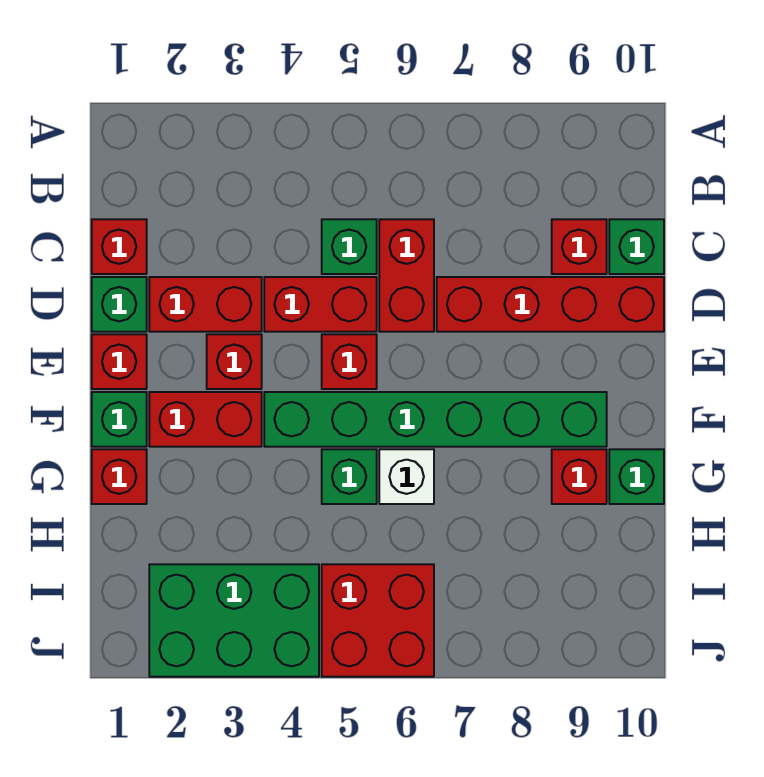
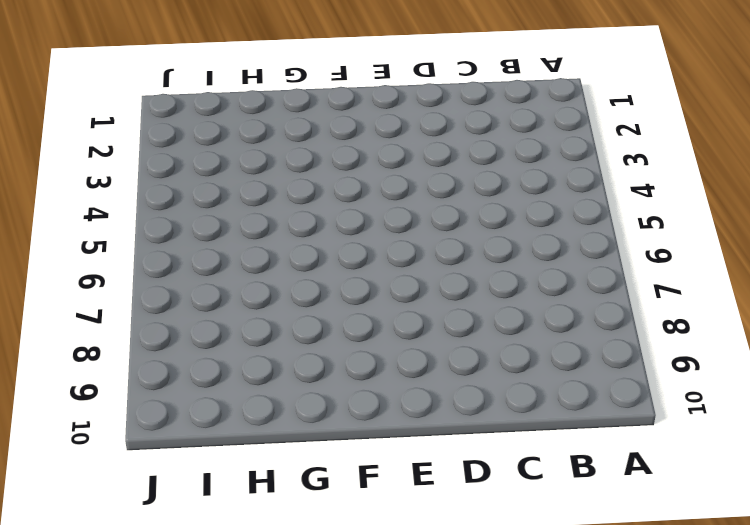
none -> red 1x1 brick [92,219,147,274]
none -> green 1x1 brick [322,219,377,274]
none -> red 1x2 brick [379,219,434,332]

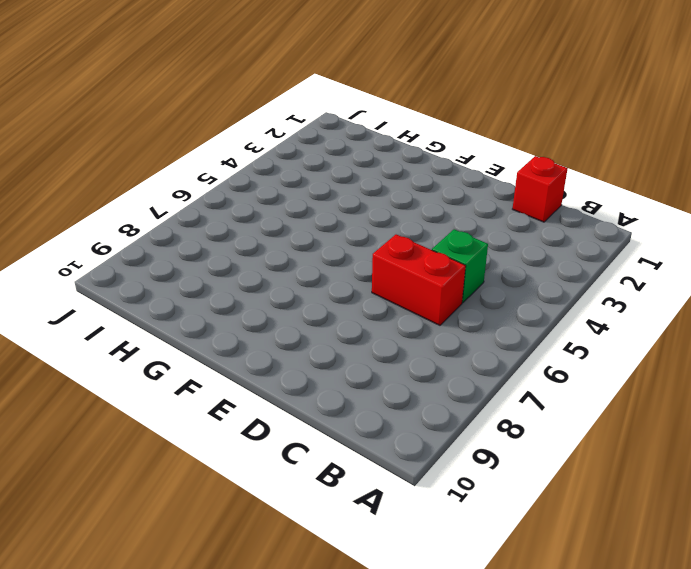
none -> red 1x1 brick [552,219,607,274]
none -> green 1x1 brick [609,219,664,274]
none -> green 1x1 brick [92,277,147,332]

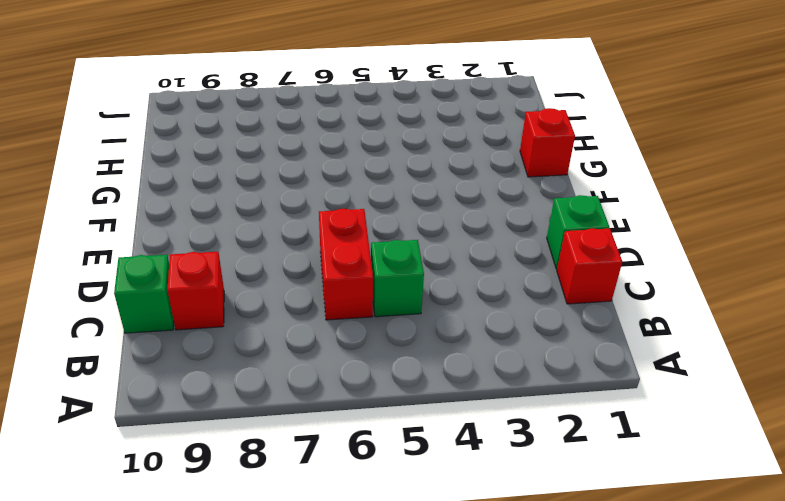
none -> red 1x2 brick [149,277,262,332]
none -> red 1x2 brick [264,277,377,332]
none -> red 1x4 brick [437,277,664,332]

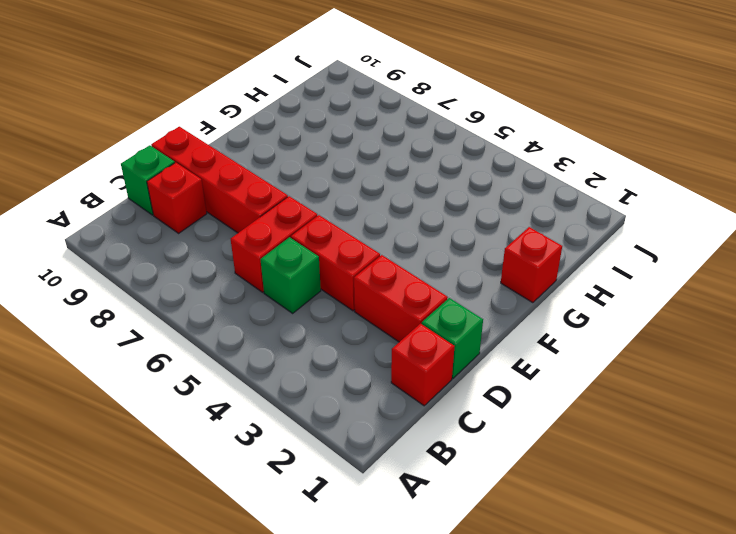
none -> red 1x1 brick [92,334,147,389]
none -> red 1x1 brick [207,334,262,389]
none -> red 1x1 brick [322,334,377,389]

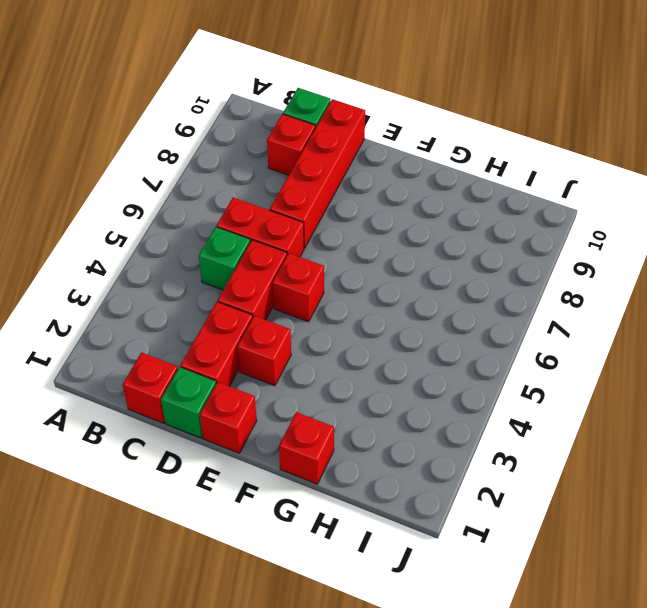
none -> green 1x1 brick [92,392,147,447]
none -> red 1x2 brick [149,392,262,447]
none -> green 1x6 brick [264,392,607,447]

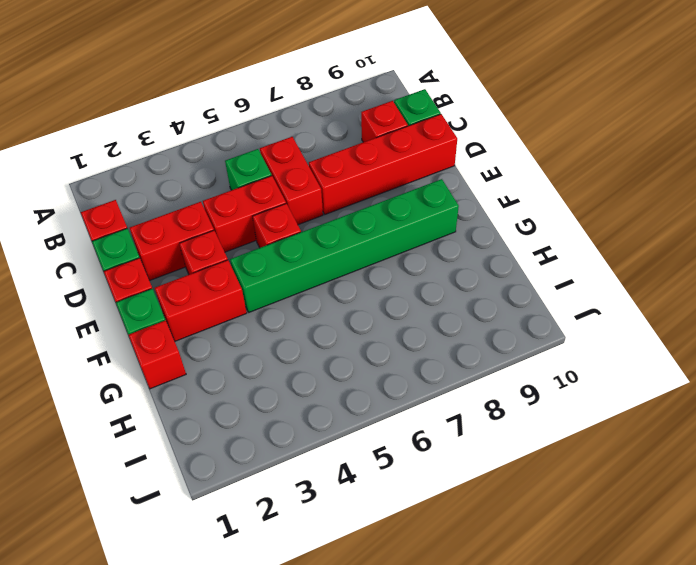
none -> green 1x1 brick [322,449,377,504]
none -> white 1x1 brick [379,449,434,504]
none -> red 1x1 brick [552,449,607,504]

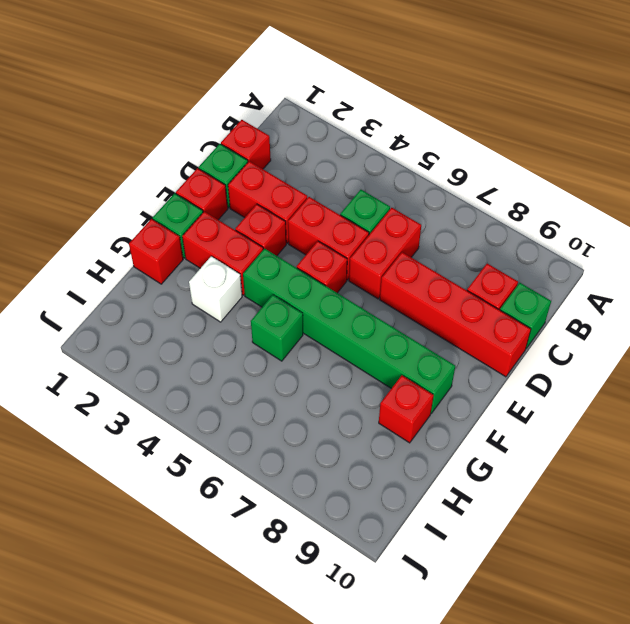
white 1x1 brick [189,256,242,322] -> white 1x1 brick moved to [379,449,434,504]
none -> green 1x1 brick [609,449,664,504]
none -> green 2x3 brick [149,564,319,677]
none -> red 2x2 brick [322,564,434,677]

